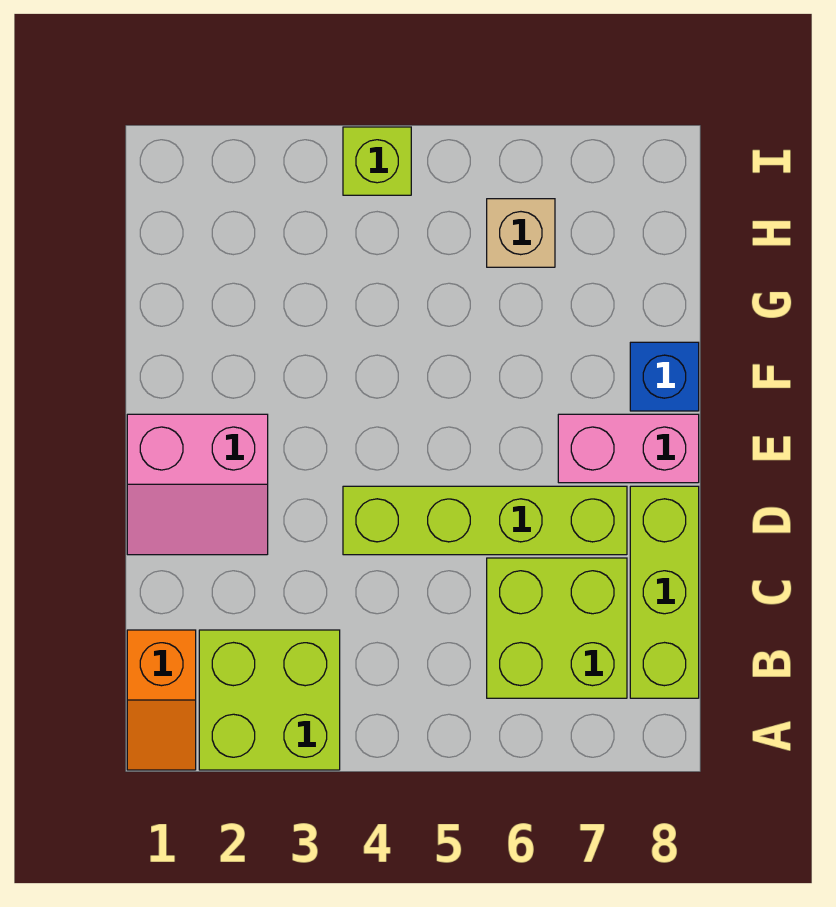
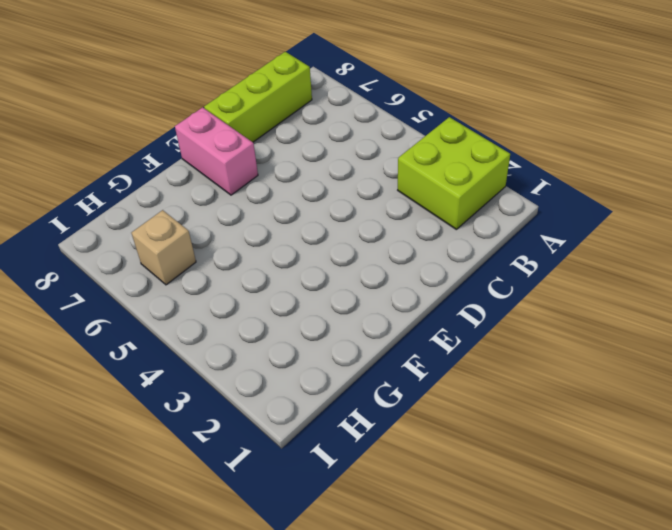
none -> orange 1x2 slope [127,630,196,770]
none -> lime 2x2 brick [487,558,627,698]

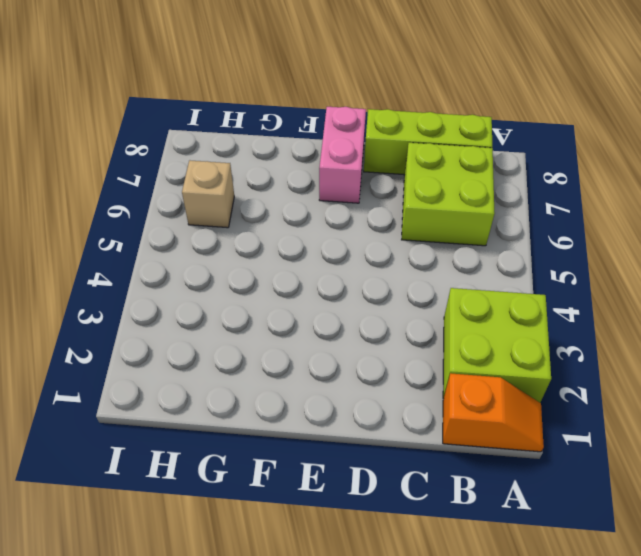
none -> pink 2x2 slope [127,414,268,555]
none -> lime 1x4 brick [343,486,627,555]

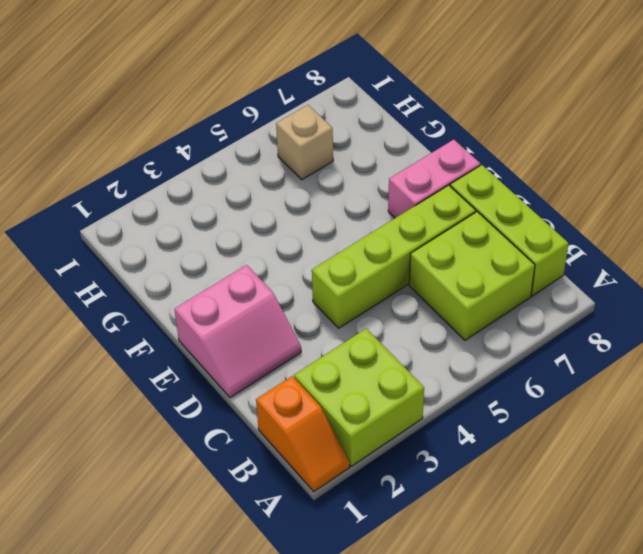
none -> blue 1x1 brick [630,342,699,411]
none -> lime 1x1 brick [343,127,411,195]

